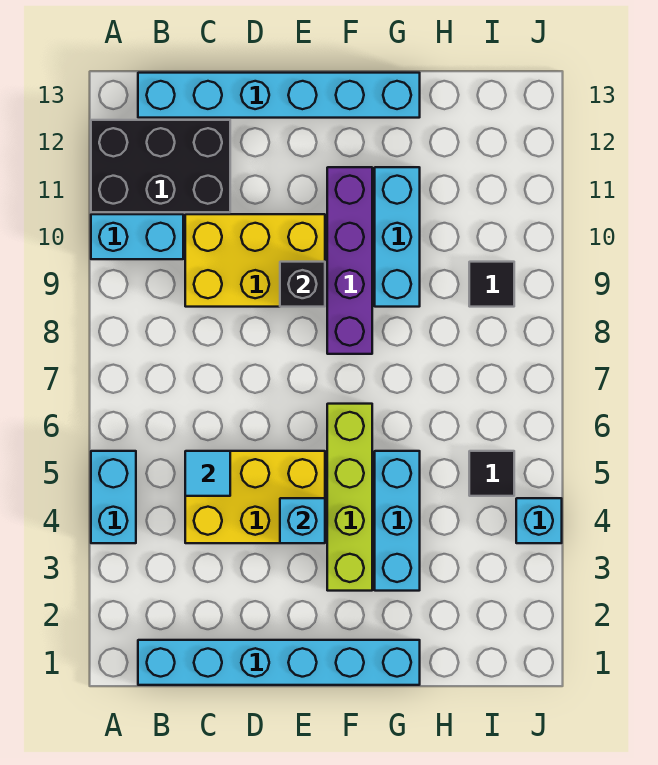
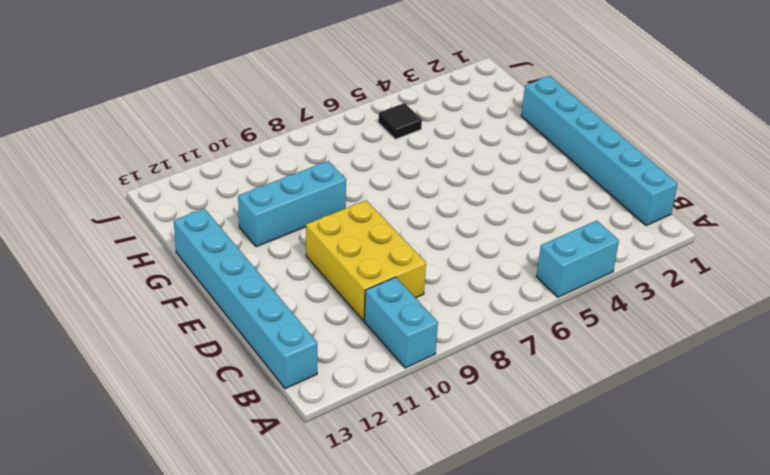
none -> black 2x3 brick [91,120,230,212]
none -> yellow 2x3 brick [185,451,325,543]
none -> lime 1x4 brick [327,404,372,591]

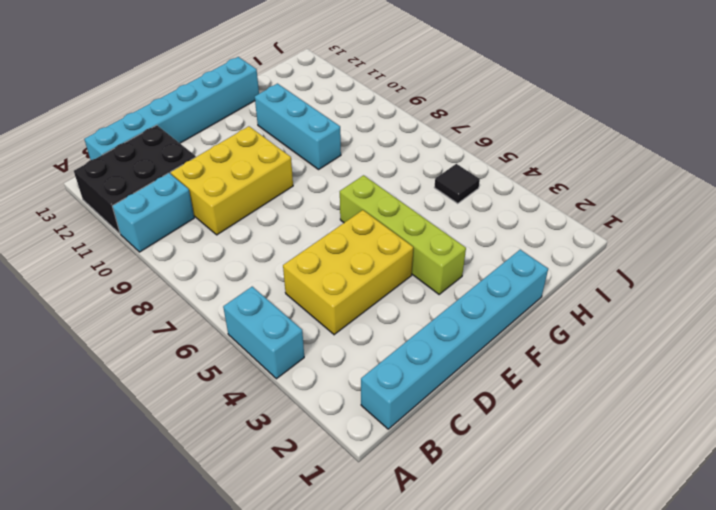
none -> purple 1x4 brick [327,167,372,354]
none -> cyan 1x3 brick [375,451,420,591]
none -> black 1x1 tile [469,262,514,307]

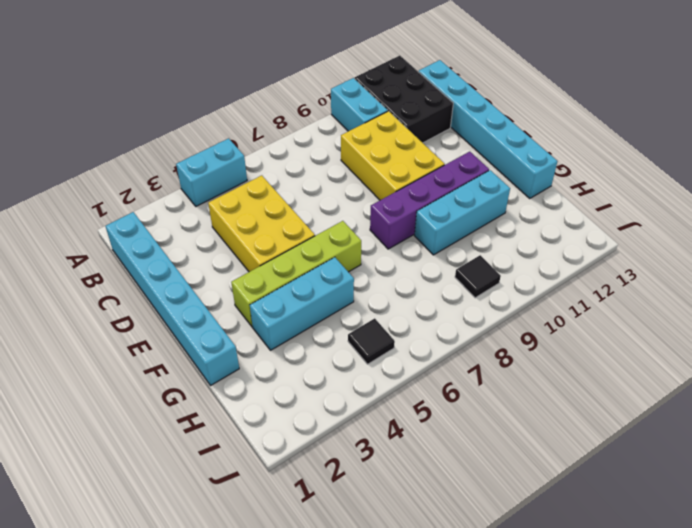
none -> cyan 1x1 brick [516,498,562,543]
none -> cyan 1x1 tile [185,451,230,496]
none -> cyan 1x1 brick [280,498,325,543]

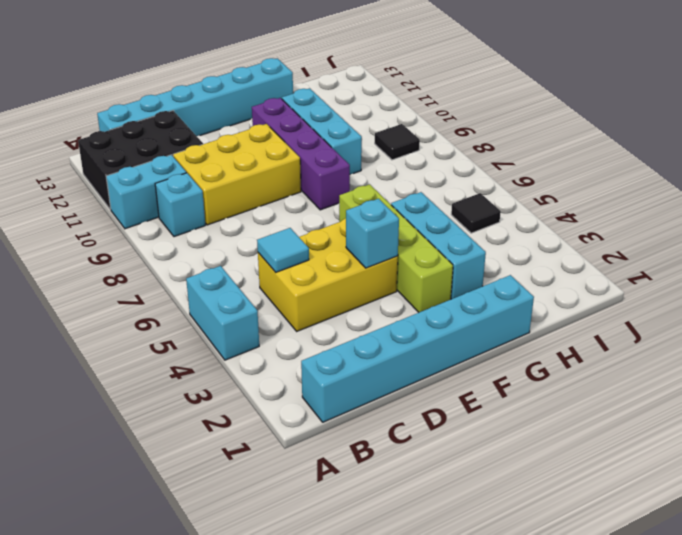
cyan 1x1 brick [155,173,205,237] -> cyan 1x1 brick moved to [516,498,562,543]
none -> black 1x1 brick [280,262,325,307]

